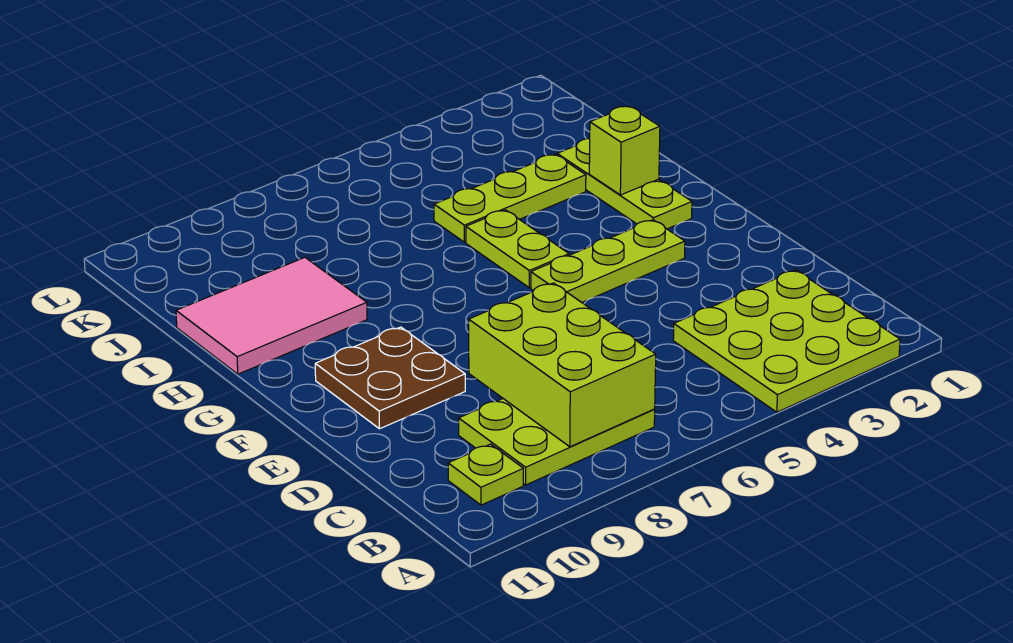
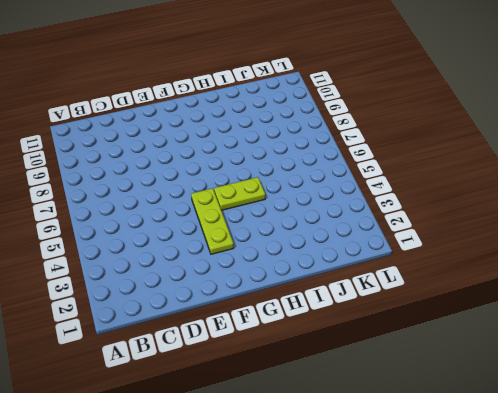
none -> lime 3x3 plate [673,270,900,412]
none -> lime 2x3 plate [459,399,655,485]

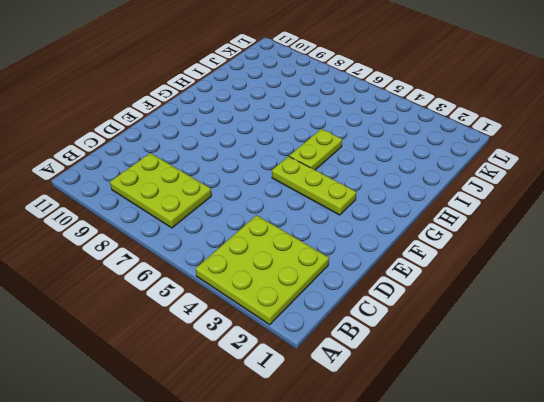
none -> lime 1x1 plate [448,444,523,505]
none -> brown 2x2 plate [315,327,465,429]

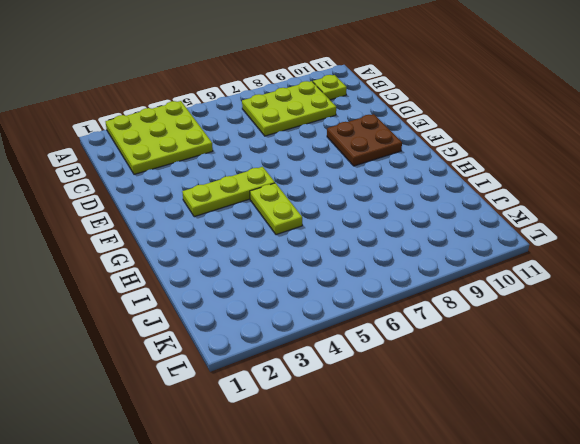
none -> lime 1x3 plate [557,138,692,229]
none -> pink 2x3 tile [176,257,367,374]

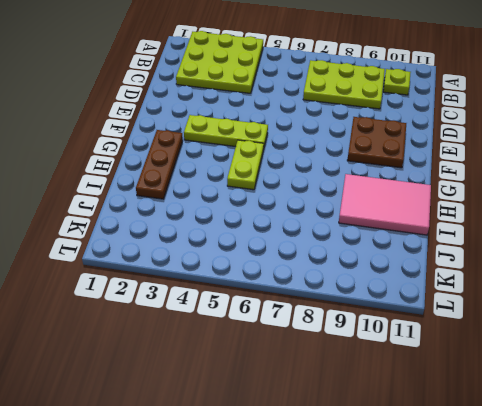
brown 1x3 plate [136,130,183,199] -> lime 1x3 plate [557,138,692,229]
none -> lime 1x3 plate [434,154,586,242]
none -> lime 2x3 brick [469,283,656,447]

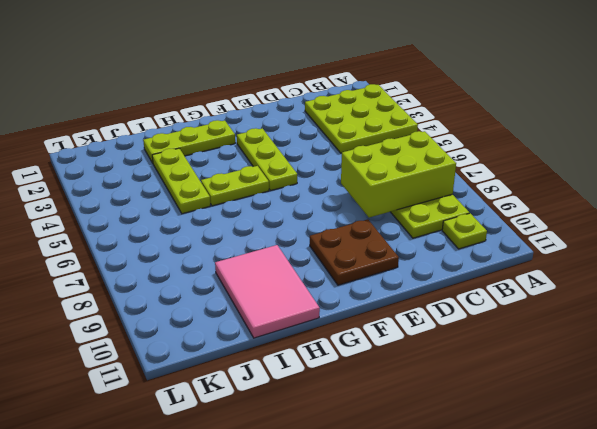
none -> lime 1x1 brick [589,106,660,195]

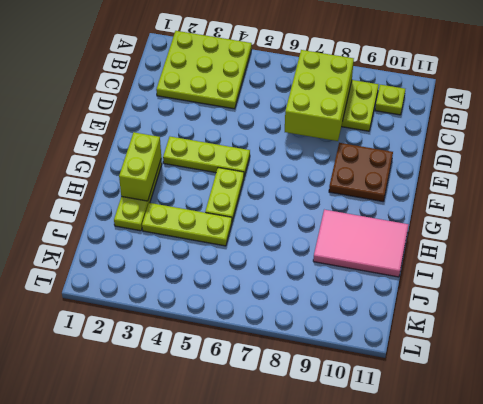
lime 1x2 brick [119,132,161,201] -> lime 1x1 brick [589,106,660,195]

